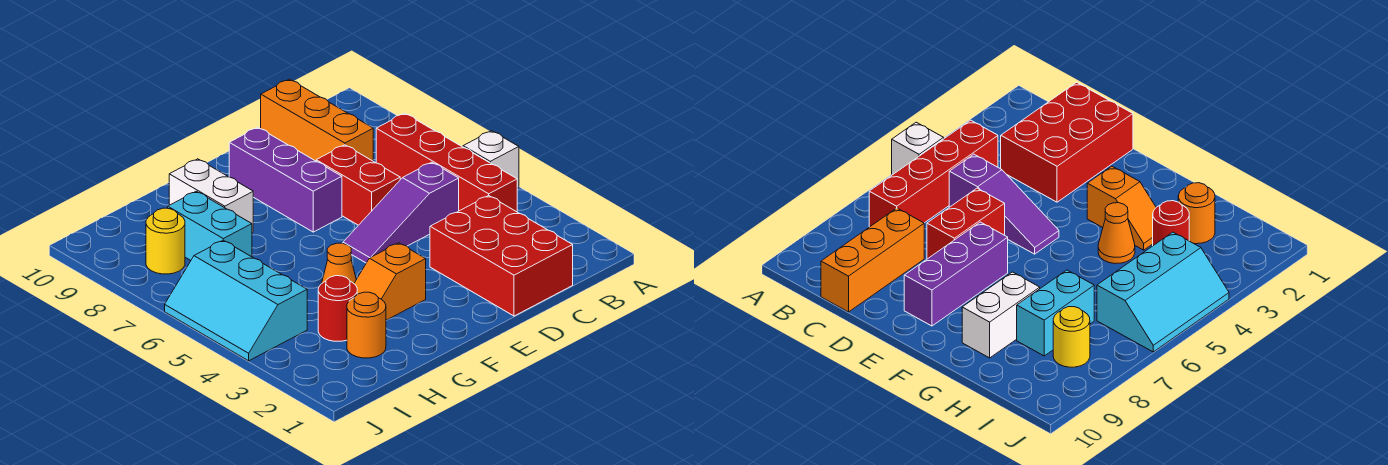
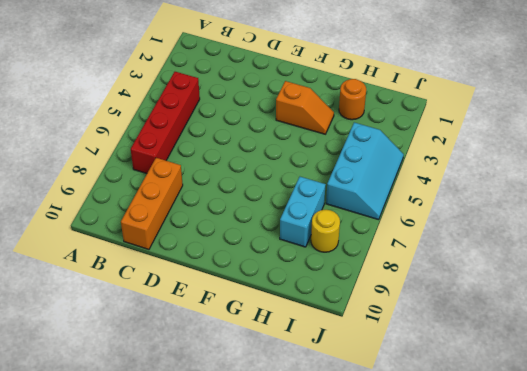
none -> white 1x1 brick [463,131,519,188]
none -> red 2x3 brick [430,196,573,316]
none -> purple 1x3 slope [343,162,459,263]

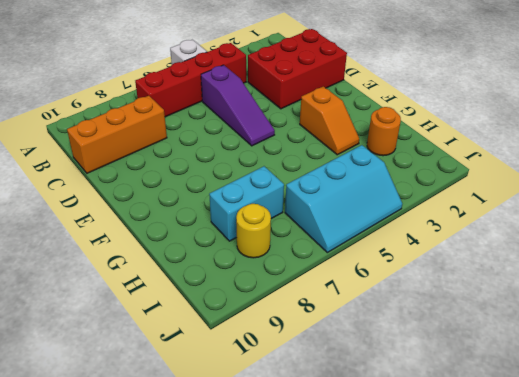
none -> red 1x2 brick [316,145,400,225]
none -> purple 1x3 brick [229,127,342,232]
none -> orange 1x1 cone [322,243,356,283]

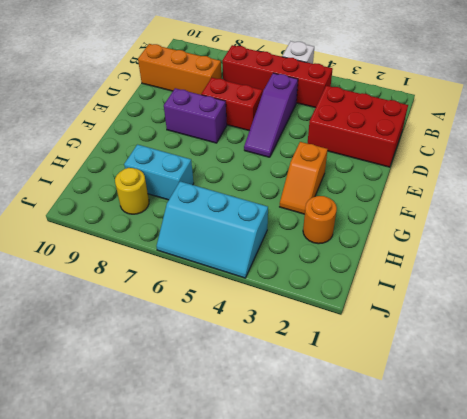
purple 1x2 brick [164,88,227,143] -> purple 1x3 brick [229,127,342,232]
none -> orange 1x1 cone [322,243,356,283]
none -> white 1x2 brick [169,159,253,233]
none -> red 1x1 round brick [318,276,357,341]

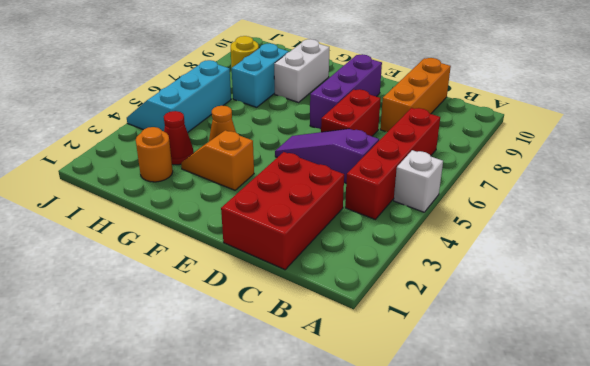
red 1x1 cone [164,111,193,165] -> red 1x1 round brick [318,276,357,341]

